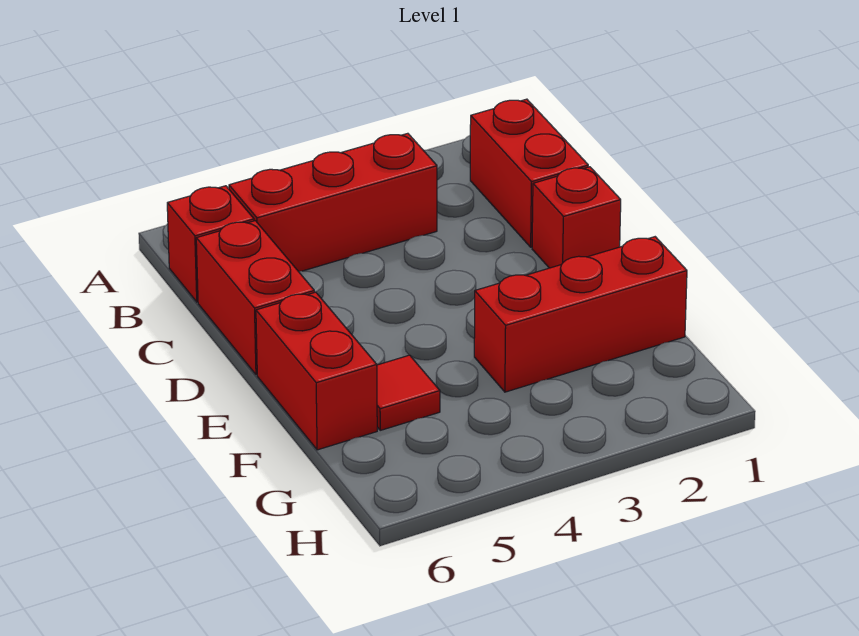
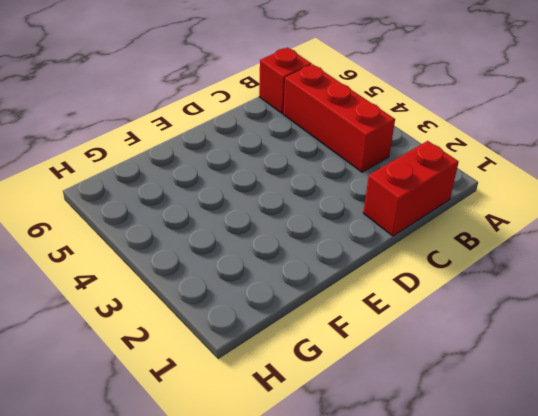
none -> red 1x2 brick [196,221,314,375]
none -> red 1x1 brick [532,167,621,268]

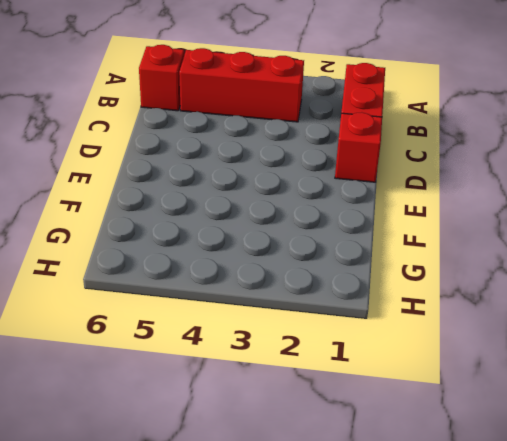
none -> red 1x2 brick [196,221,314,375]
none -> red 1x2 brick [256,292,377,450]

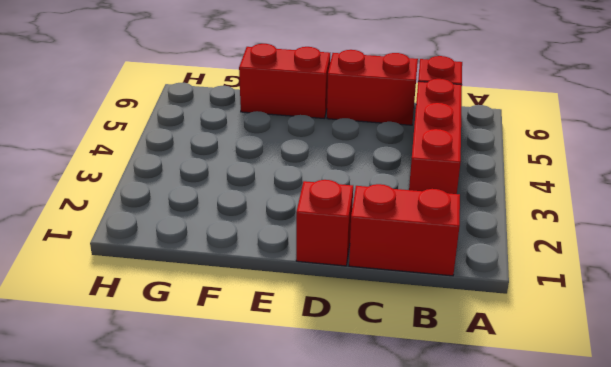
none -> red 1x3 brick [474,237,687,392]
none -> red 1x1 tile [377,355,440,430]

